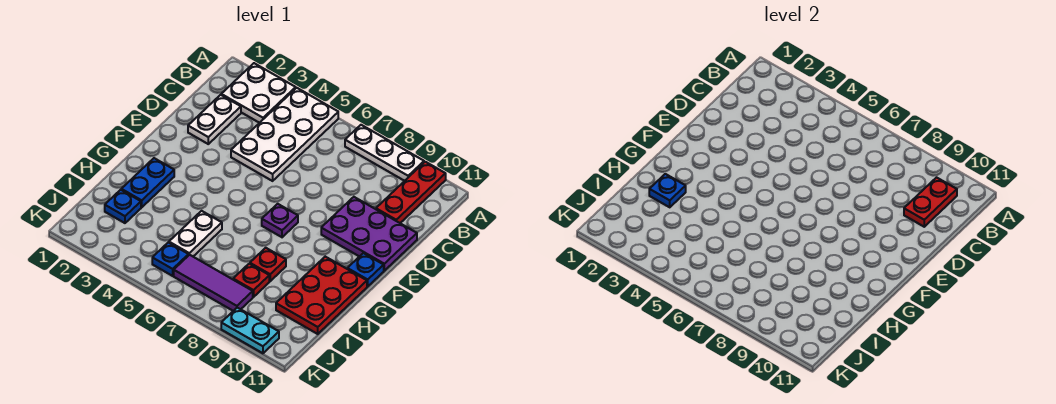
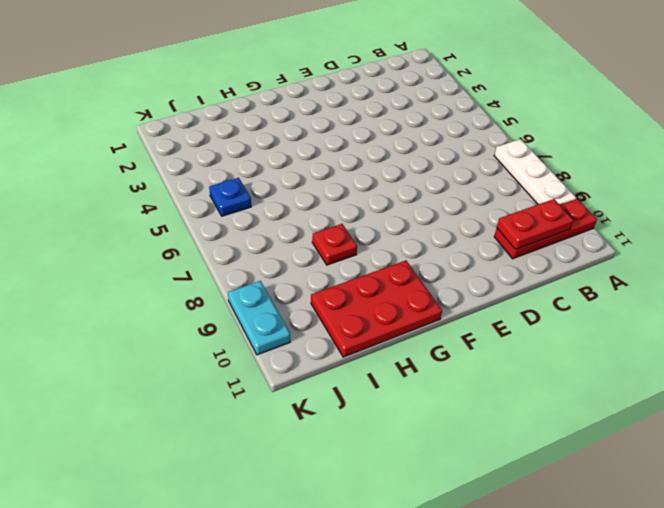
none -> white 2x2 plate [221,63,296,123]
none -> white 2x4 plate [231,88,338,181]
none -> white 1x2 plate [188,95,241,144]

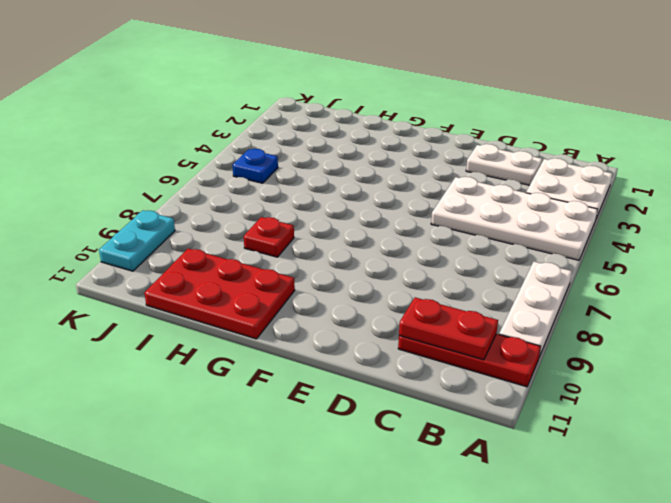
none -> purple 2x3 plate [321,197,417,271]
none -> purple 1x1 plate [262,204,298,237]
none -> blue 1x1 plate [347,253,384,286]

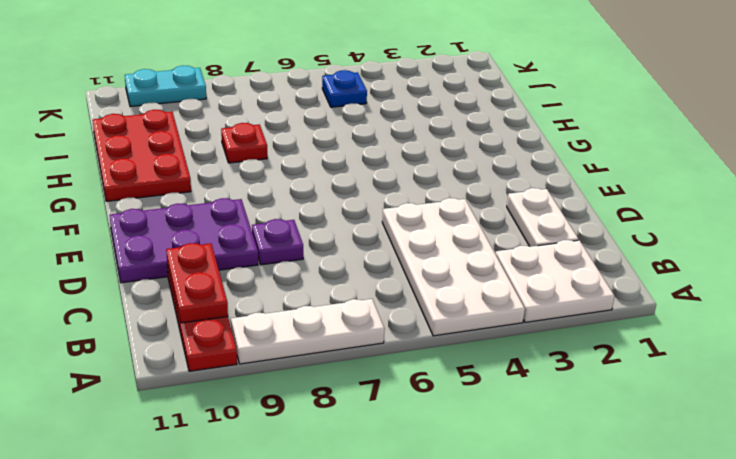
purple 1x1 plate [252,219,303,265] -> purple 1x1 plate moved to [262,204,298,237]
none -> blue 1x1 plate [347,253,384,286]
none -> blue 1x2 plate [121,158,174,207]
none -> white 1x2 plate [169,211,222,256]

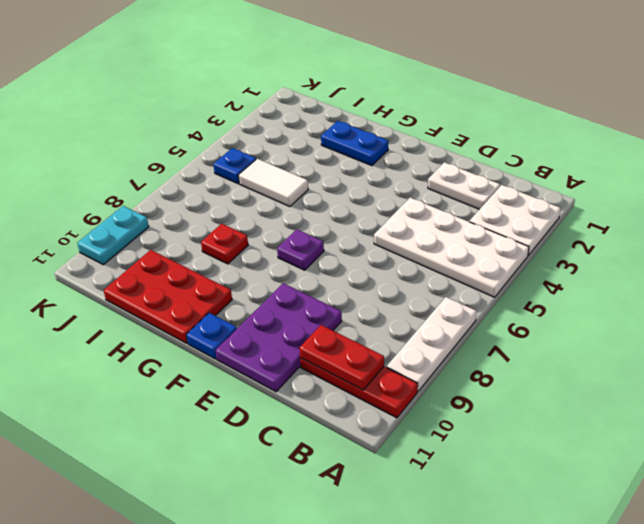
white 1x2 tile [238,159,308,207] -> white 1x2 plate [169,211,222,256]
none -> blue 1x1 plate [105,190,141,223]
none -> red 1x1 plate [233,264,269,297]
none -> purple 1x3 tile [174,255,253,311]

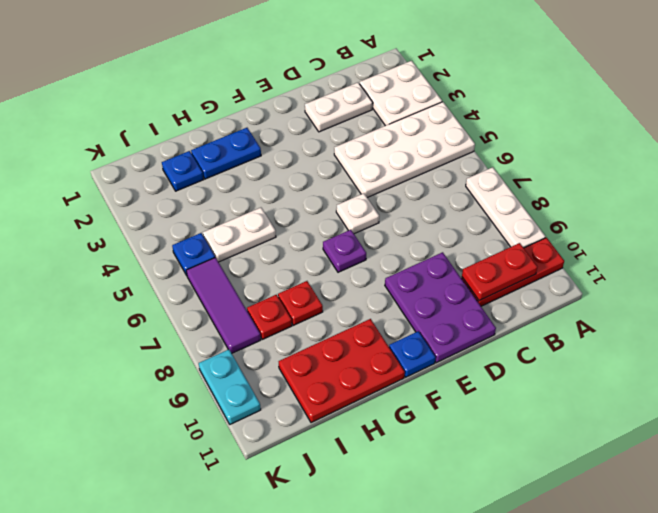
white 1x1 plate [336,193,379,234] -> none
none -> blue 1x1 plate [649,174,686,207]

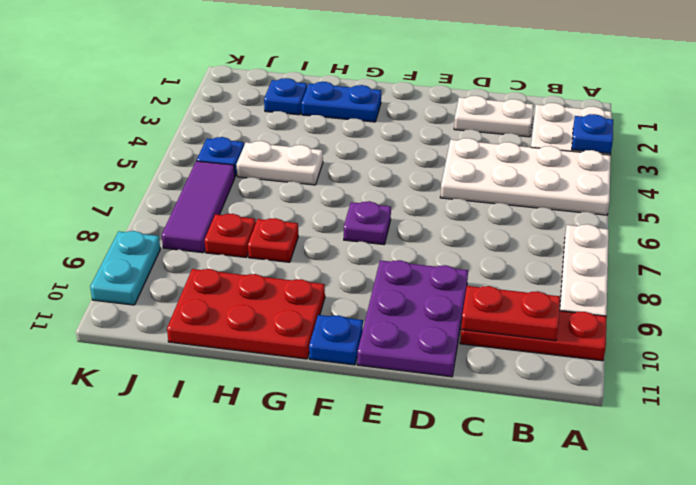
blue 1x1 plate [572,114,613,154] -> blue 1x1 plate moved to [649,174,686,207]

